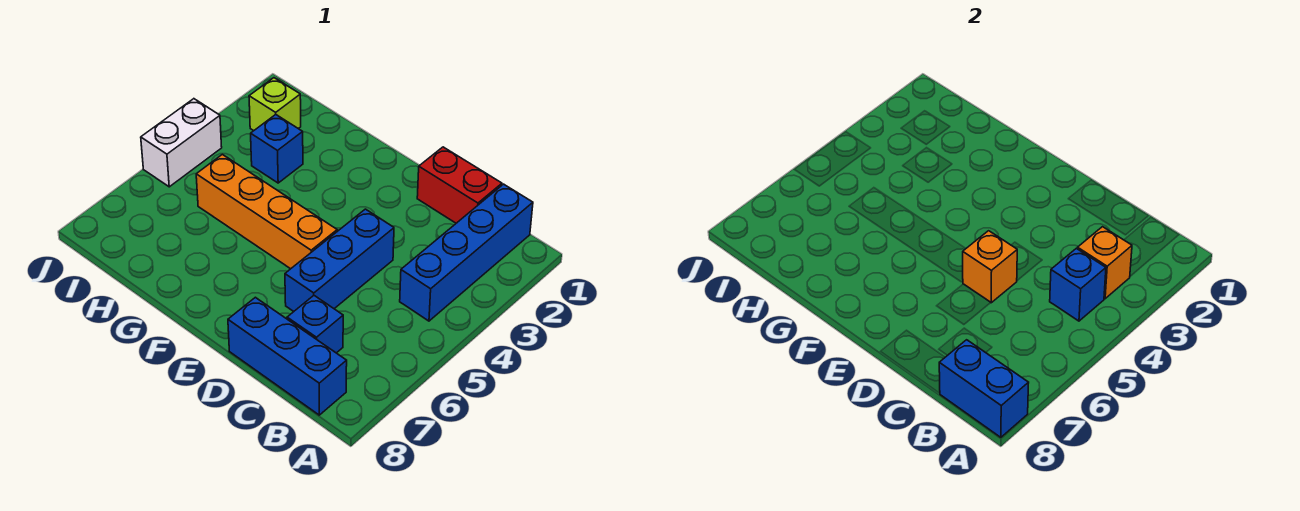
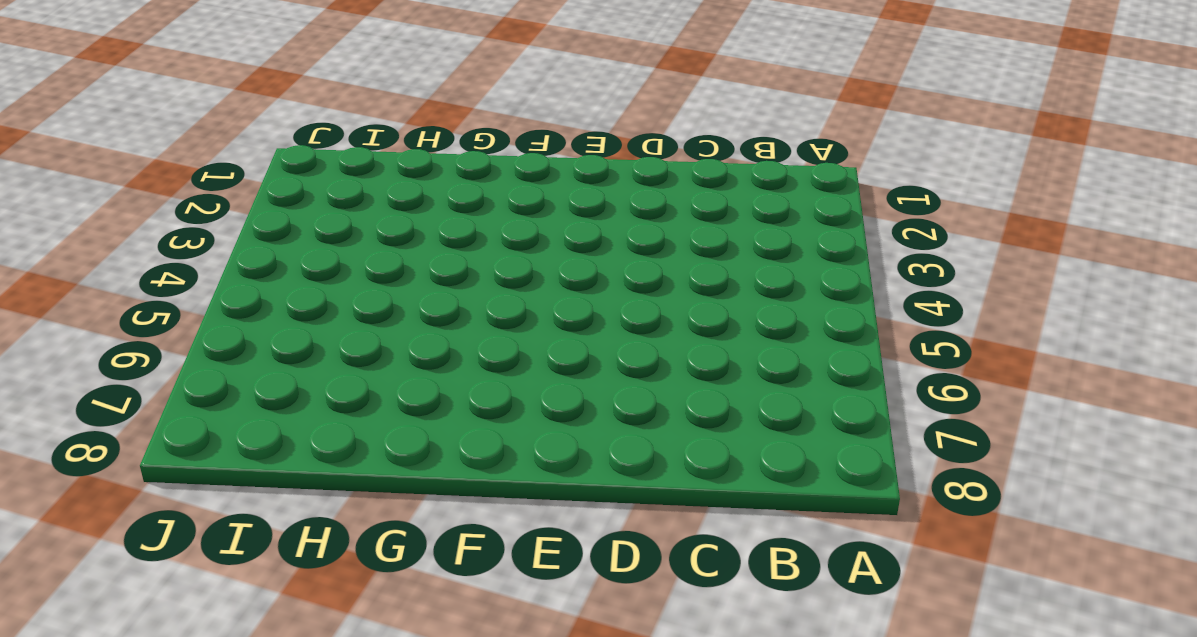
none -> blue 1x4 brick [400,184,533,321]
none -> blue 1x3 brick [228,297,347,415]
none -> red 1x2 brick [417,147,502,223]

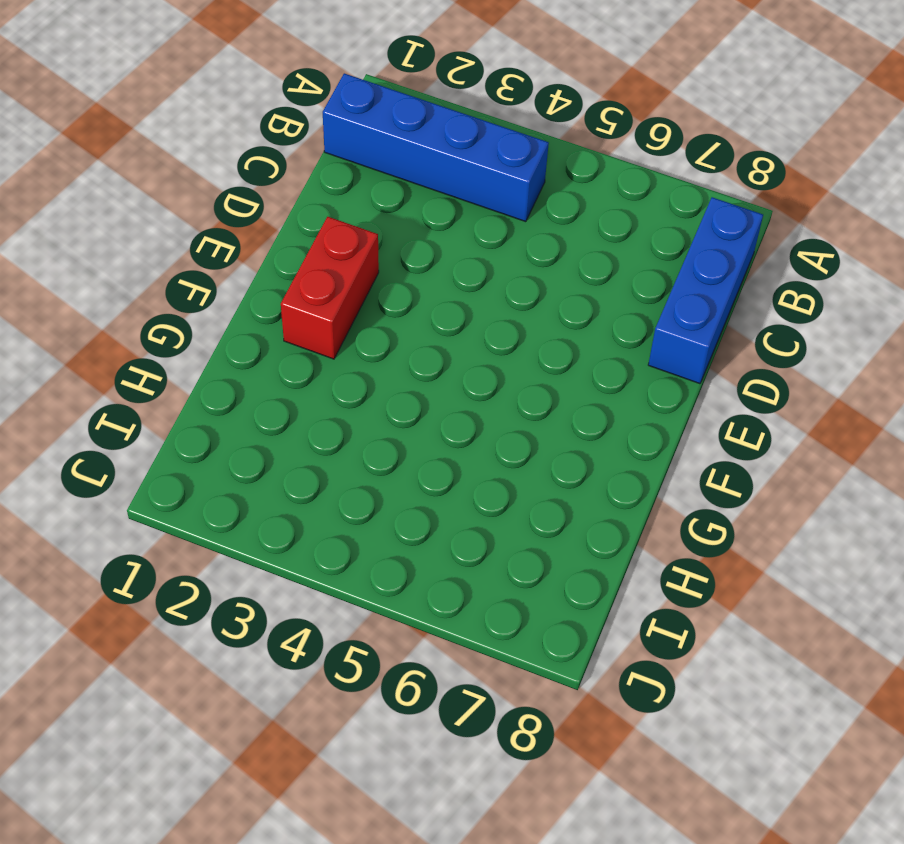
red 1x2 brick [281,217,379,359] -> red 1x2 brick moved to [417,147,502,223]
none -> blue 1x1 brick [287,296,343,353]
none -> blue 1x3 brick [285,209,394,311]
none -> orange 1x4 brick [196,154,337,269]

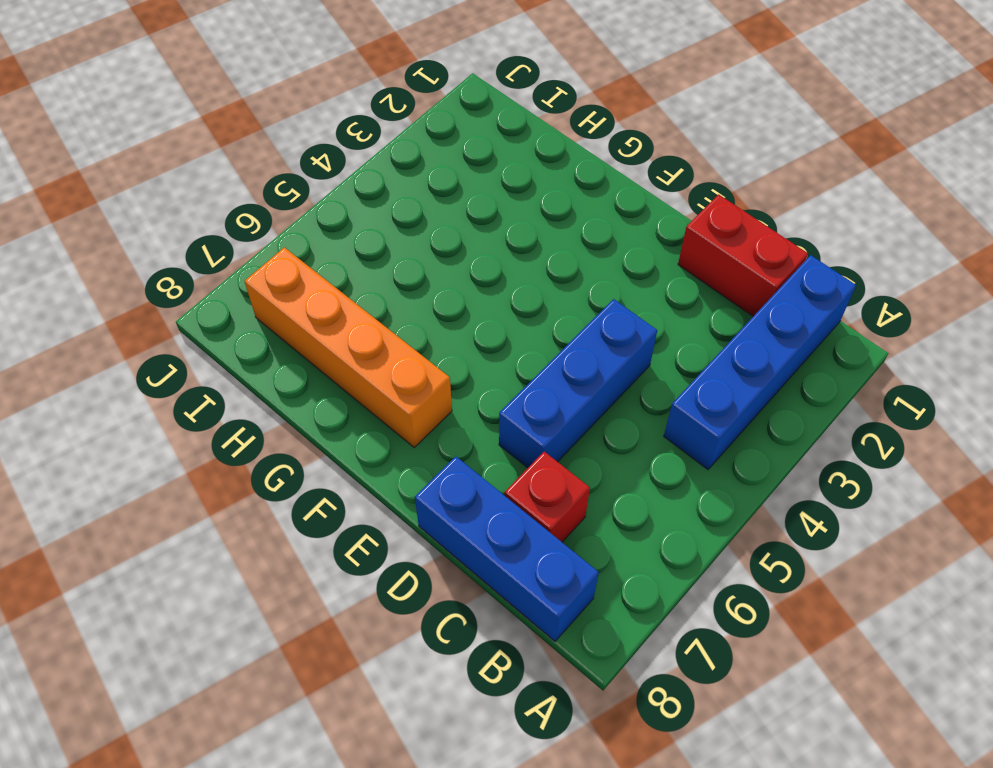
red 1x1 brick [505,452,590,542] -> blue 1x1 brick [287,296,343,353]
orange 1x4 brick [244,247,452,447] -> orange 1x4 brick moved to [196,154,337,269]
none -> blue 1x1 brick [251,115,303,183]
none -> lime 1x1 brick [249,78,301,131]
none -> white 1x2 brick [141,99,222,187]

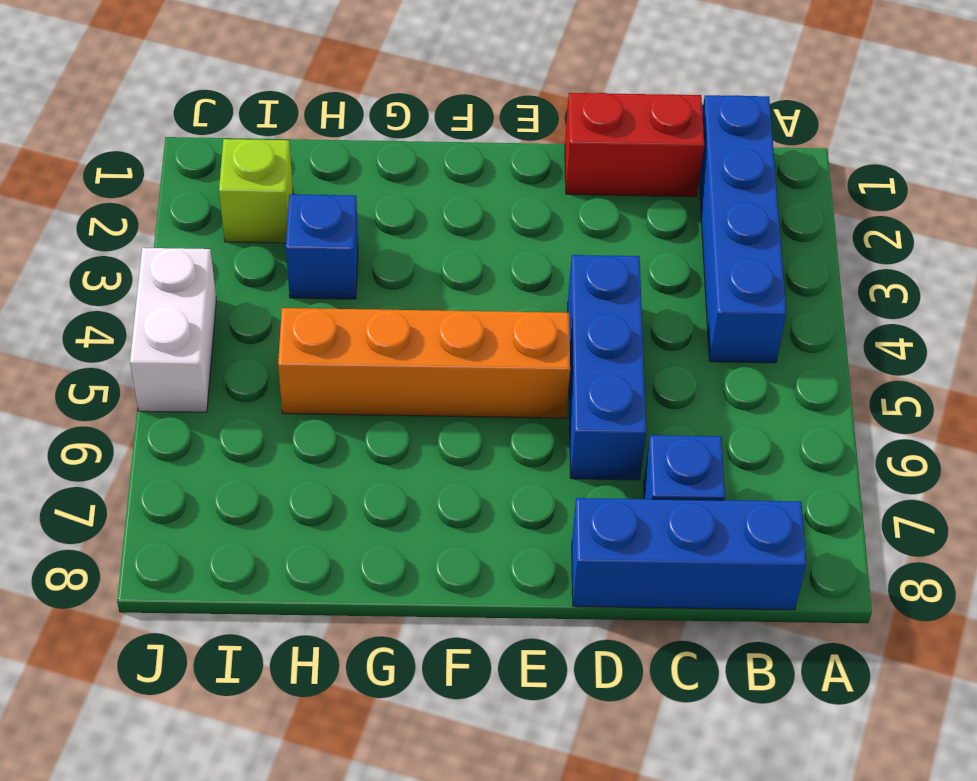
none -> blue 1x2 brick [939,340,1029,437]
none -> orange 1x1 brick [1078,227,1132,299]
none -> blue 1x1 brick [1050,248,1106,321]

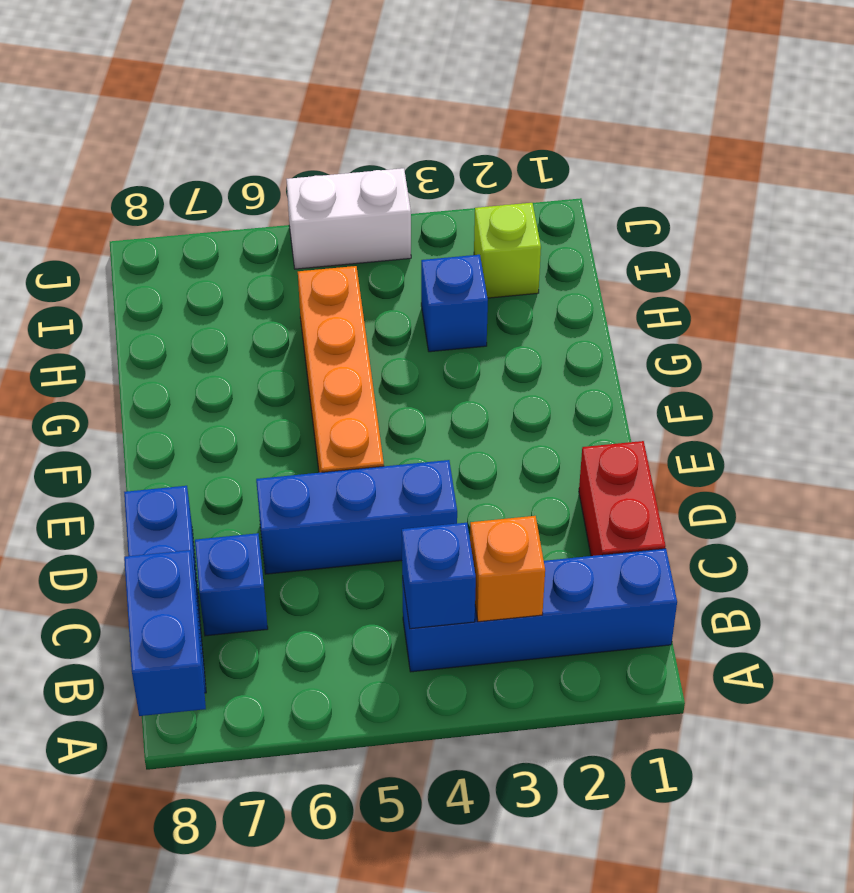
none -> orange 1x1 brick [963,231,1017,303]

